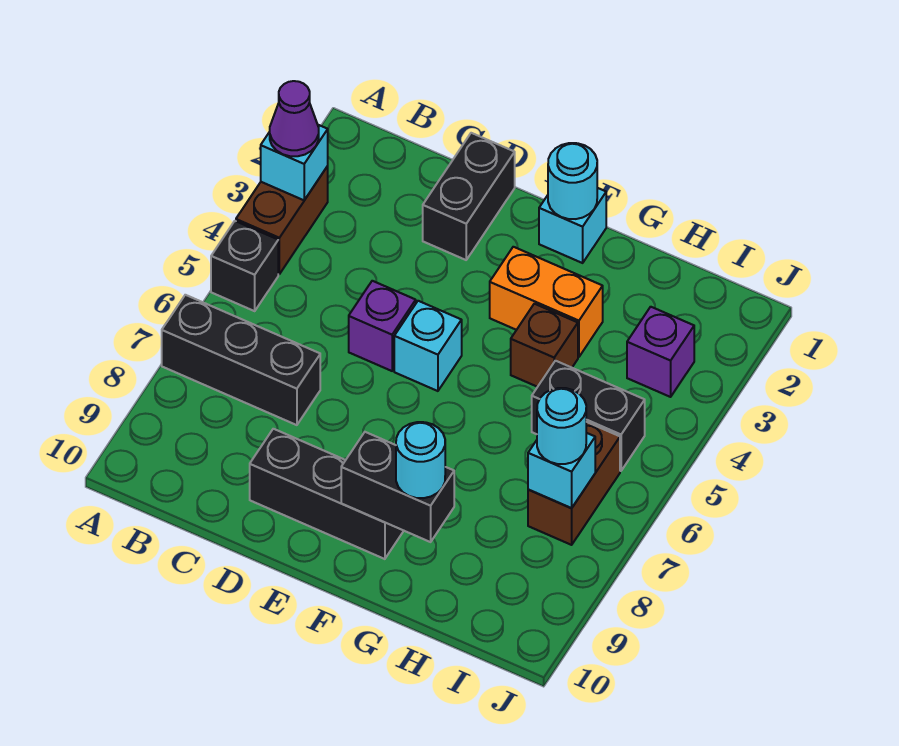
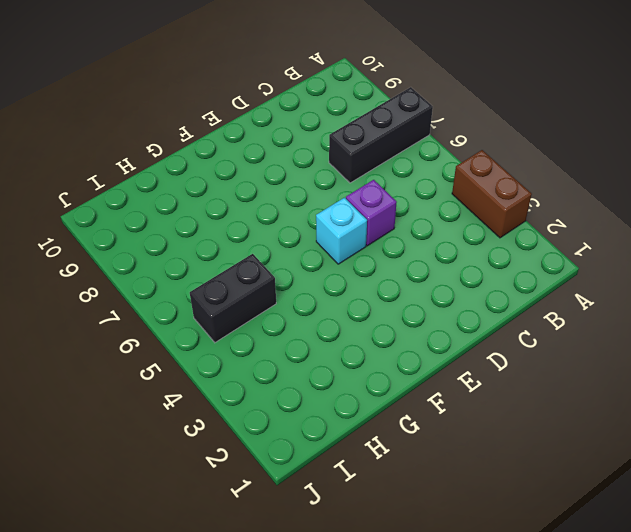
none -> black 1x1 brick [211,221,278,311]
none -> black 1x2 brick [423,133,515,260]
none -> black 1x3 brick [250,429,404,559]

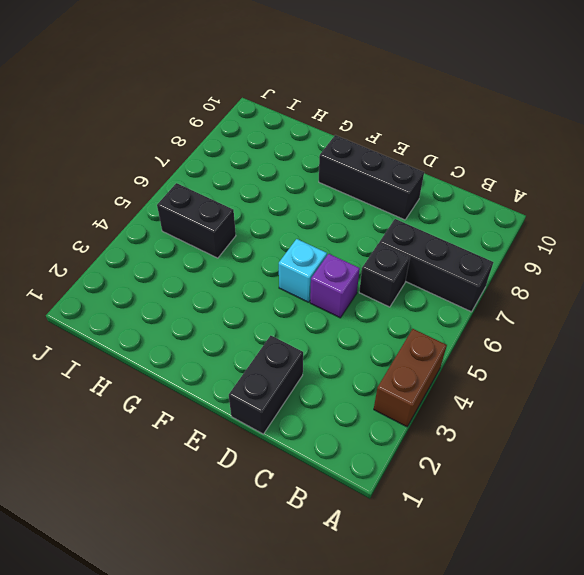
black 1x1 brick [359,243,410,307] -> black 1x1 brick moved to [211,221,278,311]
none -> cyan 1x1 brick [539,188,606,263]
none -> orange 1x2 brick [490,247,603,357]
none -> brown 1x1 brick [511,304,578,387]

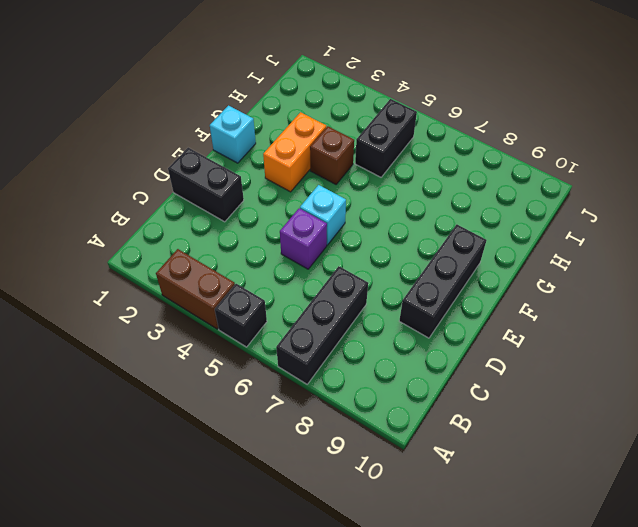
none -> purple 1x1 brick [627,307,694,397]
none -> brown 1x2 brick [528,422,620,545]
none -> cyan 1x1 brick [261,125,328,200]

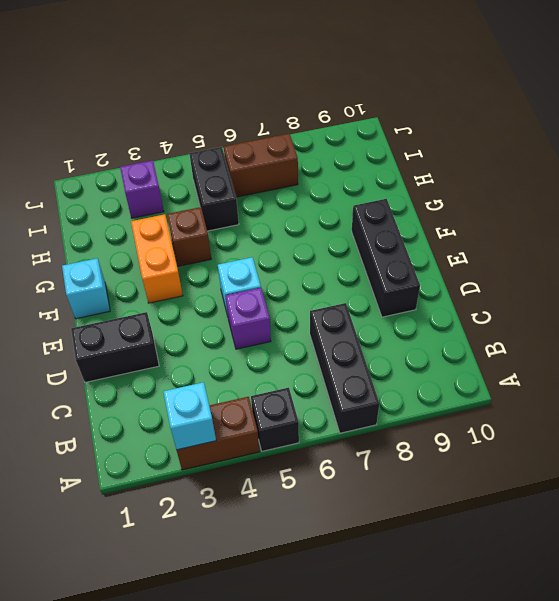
none -> cyan 1x1 round brick [548,143,597,219]
none -> black 1x2 brick [341,432,454,542]
none -> cyan 1x1 brick [528,433,595,508]

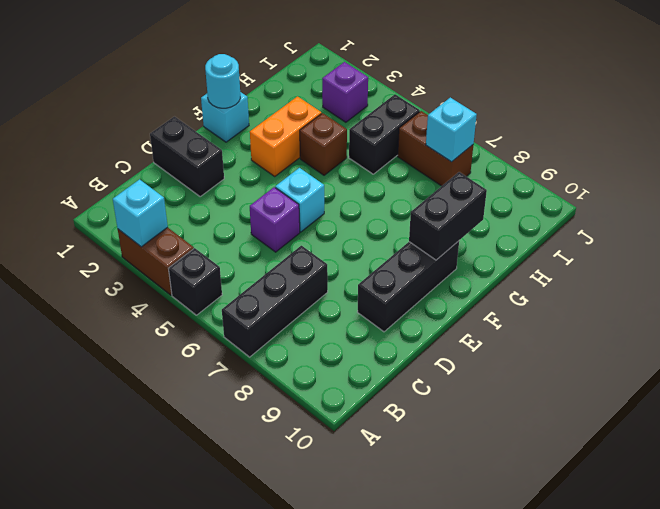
none -> purple 1x1 cone [270,81,319,156]
none -> cyan 1x1 round brick [396,422,445,498]
none -> cyan 1x1 round brick [537,388,586,464]

